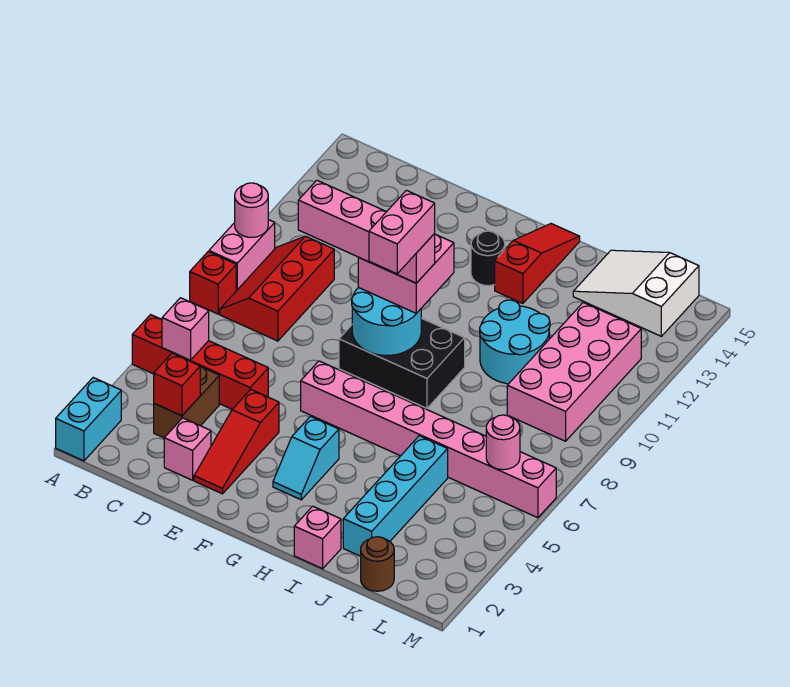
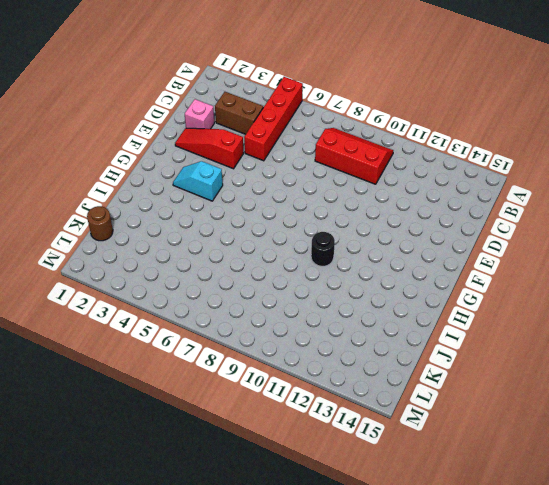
black 1x1 round brick [311,232,335,266] -> black 1x1 round brick moved to [471,231,505,286]
none -> cyan 1x2 brick [56,378,121,461]
none -> red 1x1 brick [190,252,236,314]
none -> pink 1x2 brick [209,220,275,291]

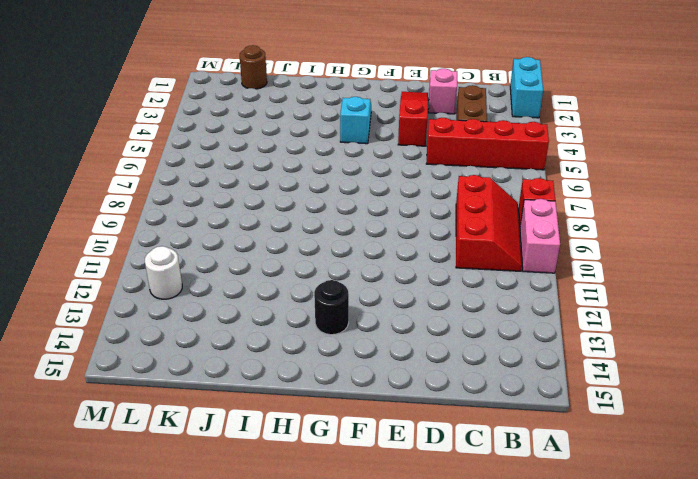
white 1x1 round brick [145,246,182,299] -> pink 2x4 brick [507,302,641,441]
none -> pink 1x8 brick [301,361,556,518]
none -> black 2x3 brick [339,318,465,408]
none -> red 1x3 slope [495,224,580,303]

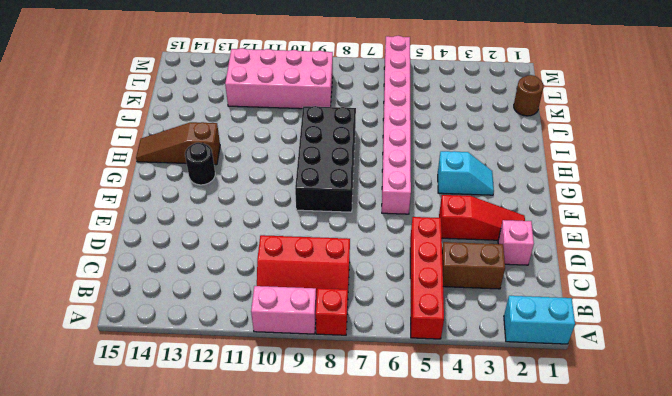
black 2x4 brick [295,106,356,212] -> black 2x3 brick [339,318,465,408]
brown 1x3 slope [136,122,220,165] -> red 1x3 slope [495,224,580,303]
none -> pink 1x1 brick [294,506,341,569]
none -> cyan 2x2 round brick [480,300,550,384]
none -> cyan 1x4 brick [343,436,448,556]

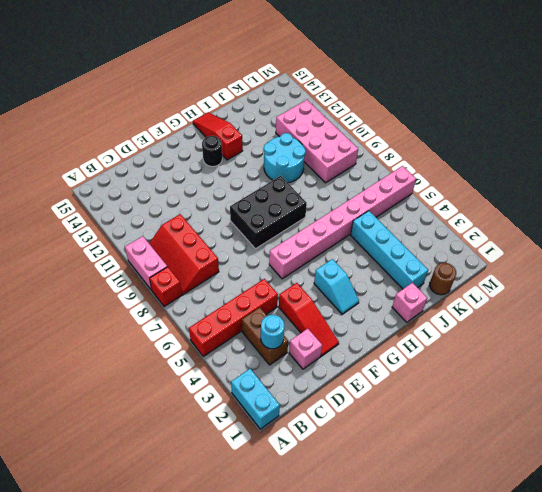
cyan 1x1 round brick [261,315,285,349] -> red 1x1 brick [154,353,200,416]
none -> white 2x3 slope [573,250,699,336]
none -> pink 1x1 round brick [235,183,268,237]
none -> pink 1x1 brick [162,298,209,360]

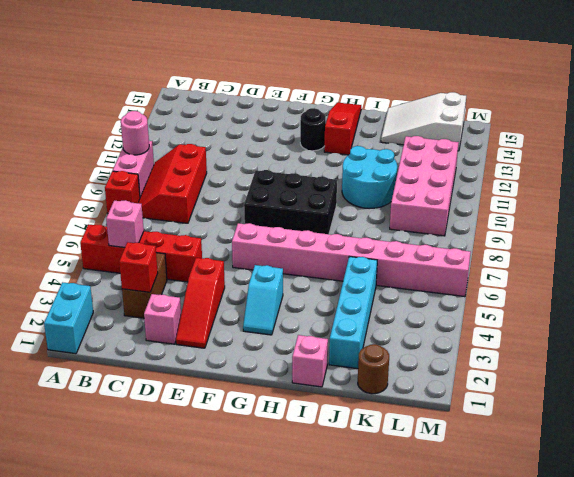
none -> cyan 2x2 round brick [352,287,421,356]
none -> pink 1x1 round brick [486,415,520,470]
none -> pink 2x2 brick [358,234,454,313]

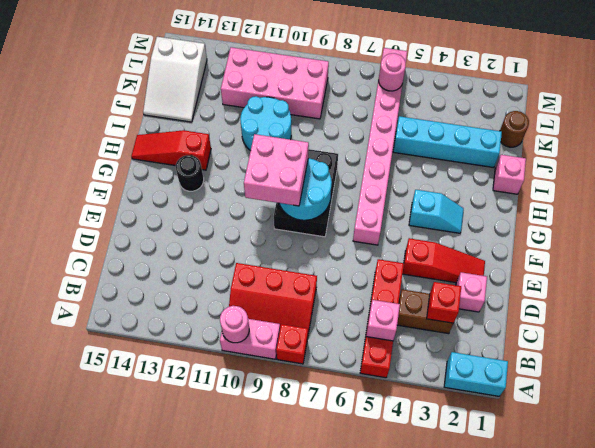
none -> pink 1x4 brick [298,180,435,283]
none -> pink 1x2 brick [369,190,435,274]

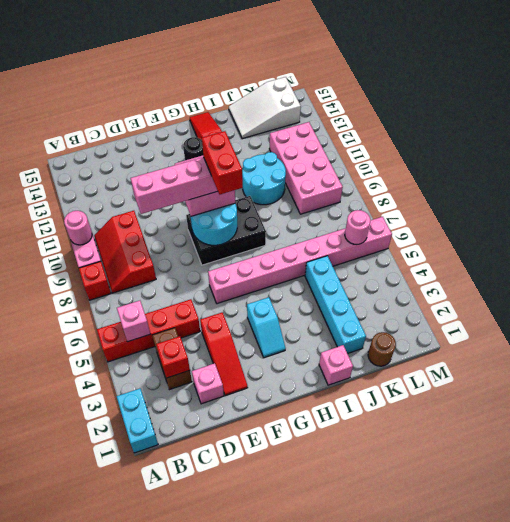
red 1x2 brick [202,131,243,194] -> pink 1x2 brick [369,190,435,274]

